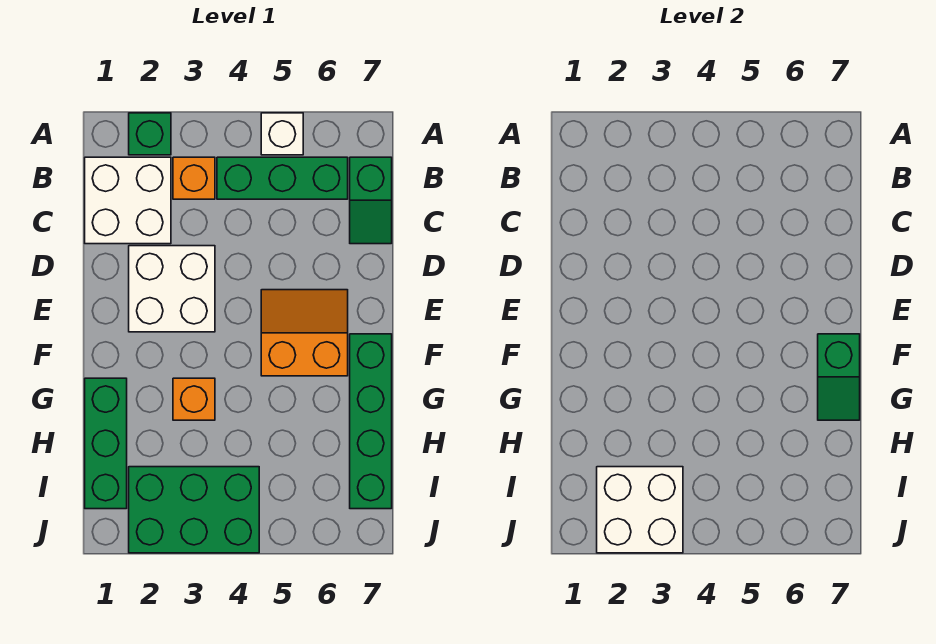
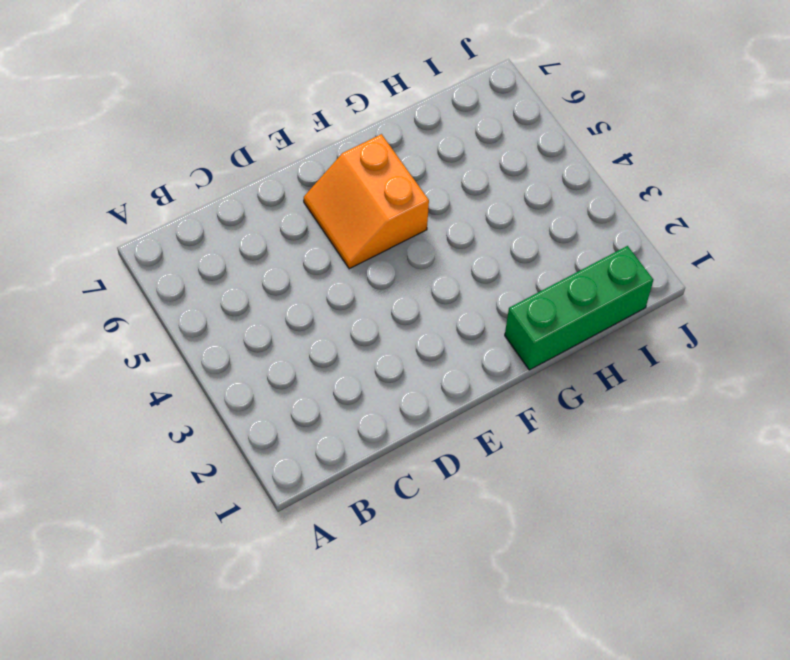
none -> green 1x1 brick [129,113,171,155]
none -> white 1x1 brick [261,113,303,155]
none -> white 2x2 brick [85,157,171,244]

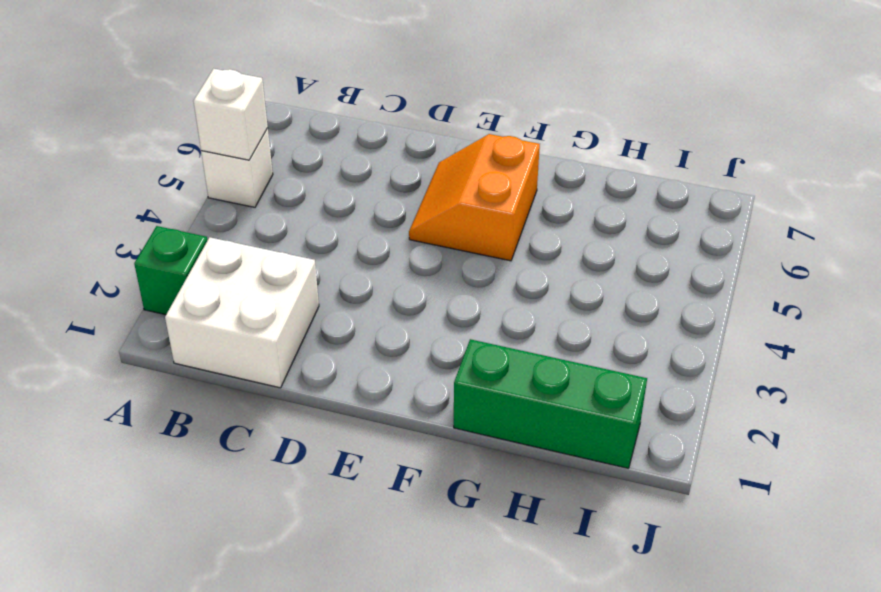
white 1x1 brick [193,69,268,160] -> none
none -> orange 1x1 brick [173,157,215,199]
none -> green 1x3 brick [217,157,348,199]
none -> green 1x2 slope [350,157,392,244]

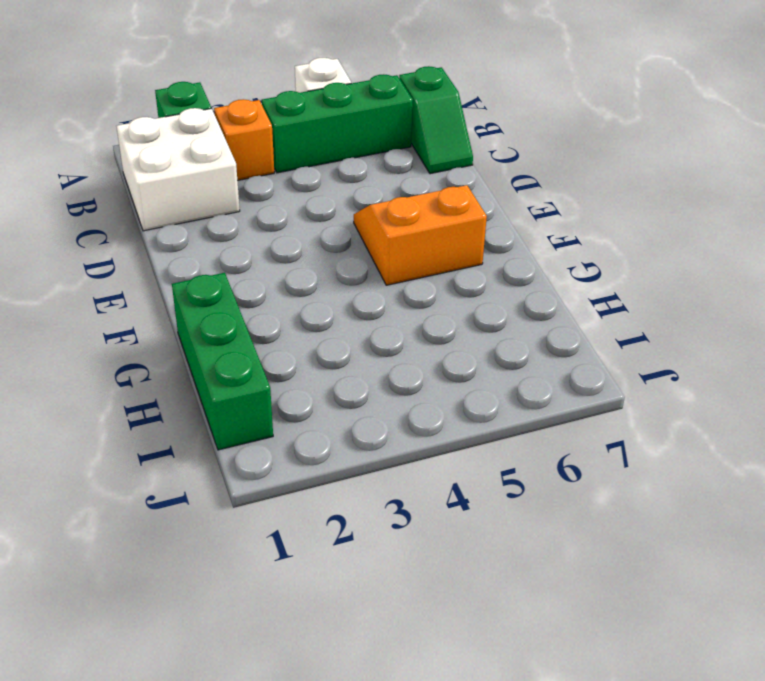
none -> white 2x2 brick [129,246,215,332]
none -> green 1x4 brick [350,334,392,509]
none -> orange 1x1 brick [173,378,215,420]

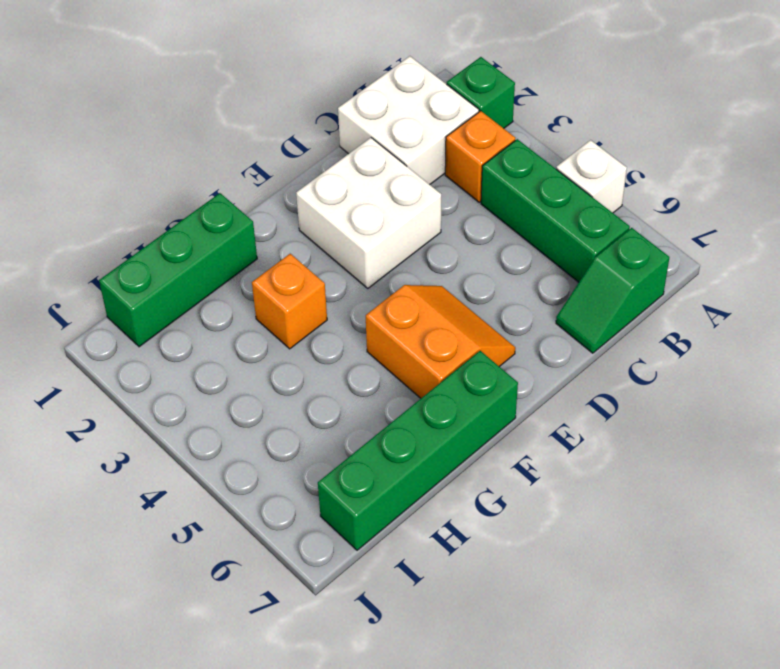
none -> green 2x3 brick [129,467,259,553]
none -> green 1x2 slope [818,334,860,420]
none -> white 2x2 brick [597,467,683,553]

